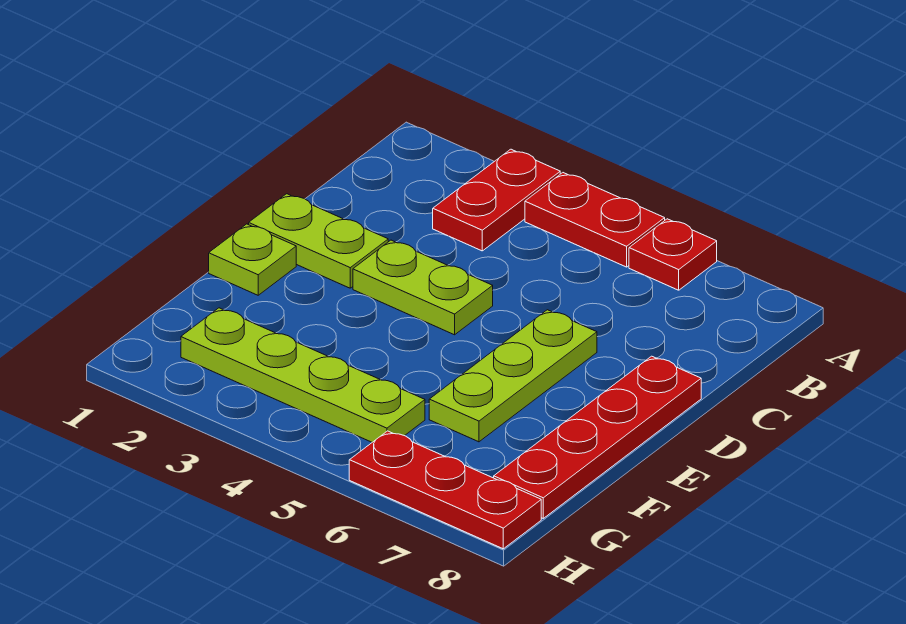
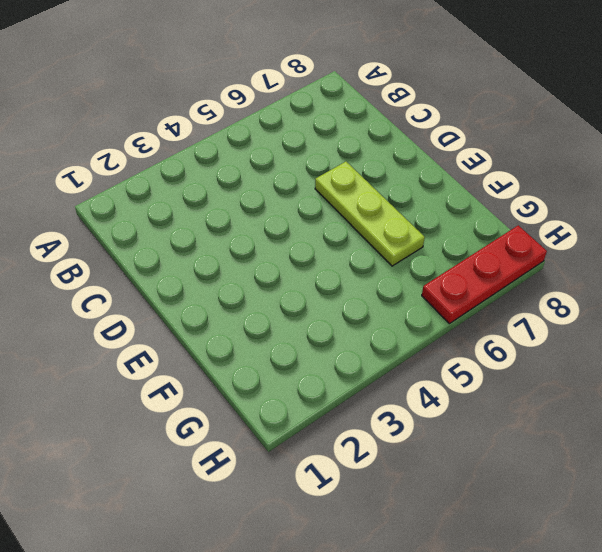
none -> red 1x2 plate [433,149,560,251]
none -> red 1x2 plate [525,173,665,267]

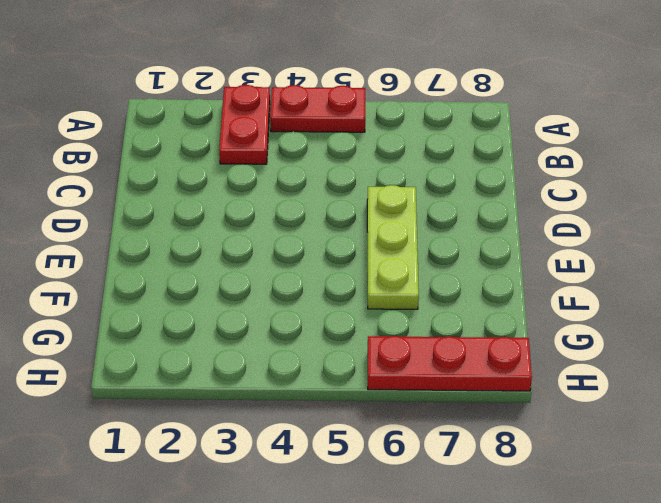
none -> red 1x1 plate [629,219,717,290]
none -> lime 1x2 plate [249,194,388,288]

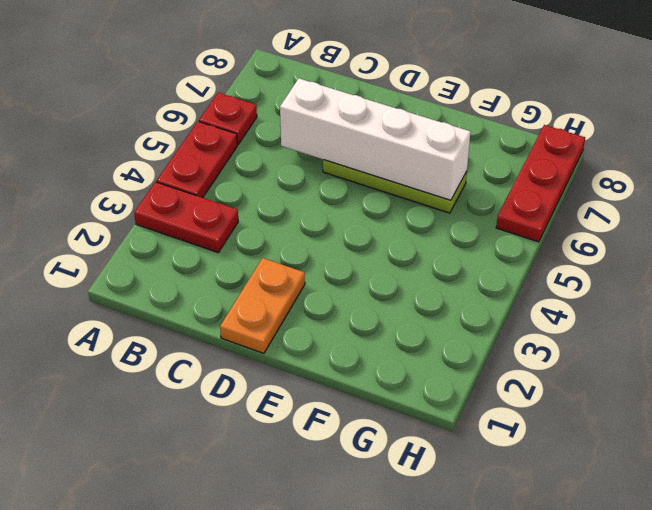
white 1x4 brick [280,78,471,200] -> none
orange 1x2 plate [220,258,305,353] -> lime 1x2 plate [249,194,388,288]
none -> lime 1x2 plate [353,240,493,335]
none -> red 1x4 plate [494,356,701,518]

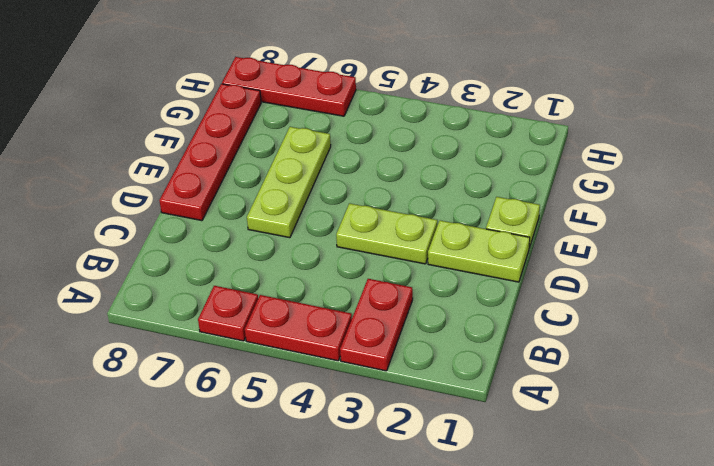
none -> lime 1x4 plate [181,308,425,442]

